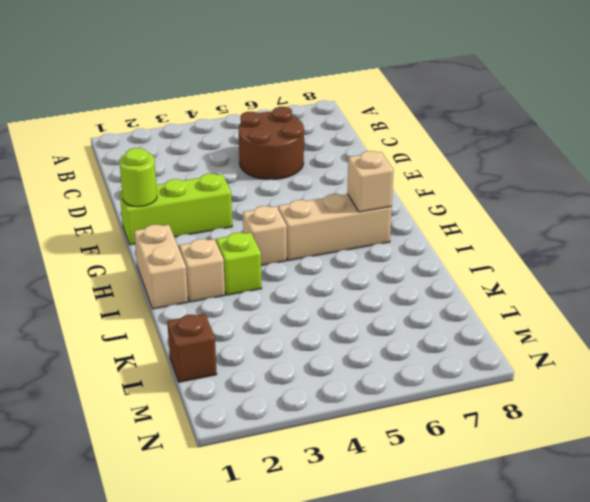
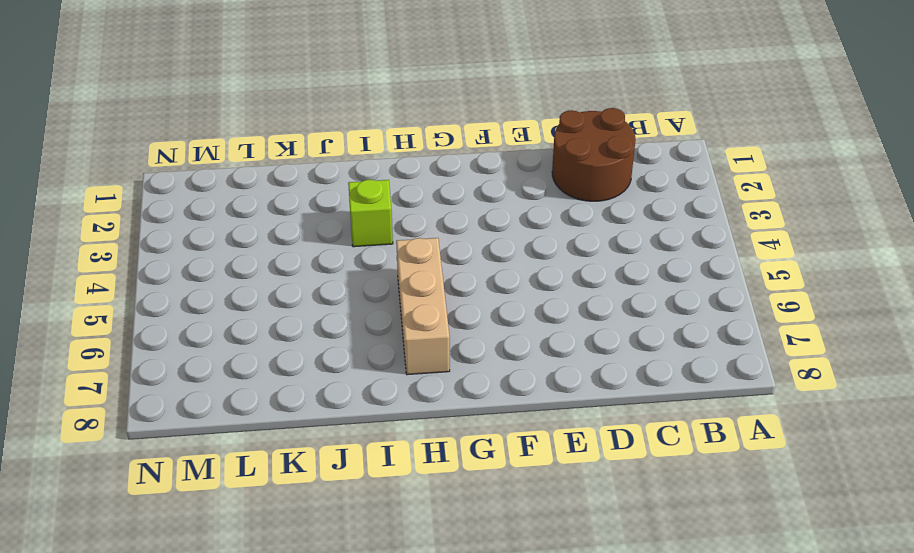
brown 2x2 round brick [552,108,636,201] -> brown 2x2 round brick moved to [238,107,304,180]
none -> lime 1x3 brick [120,174,232,245]
none -> tan 1x2 brick [134,225,188,309]

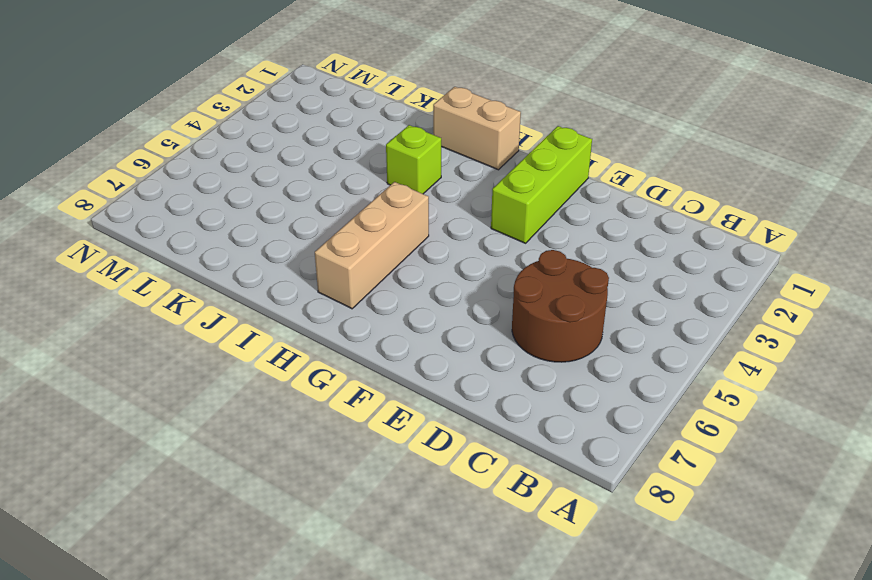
none -> tan 1x1 brick [243,206,287,266]
none -> tan 1x1 brick [179,239,225,302]

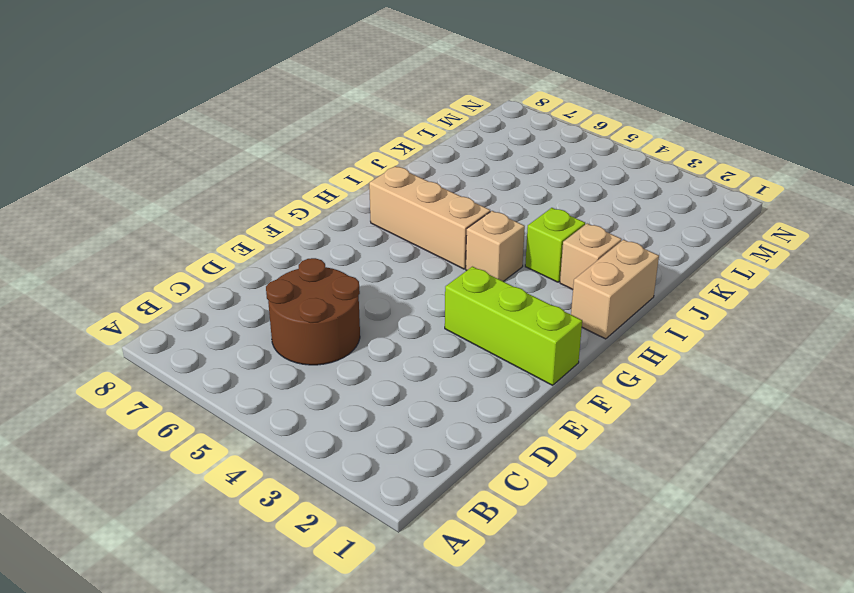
none -> brown 1x1 brick [167,314,217,382]
none -> lime 1x1 round brick [119,148,157,207]

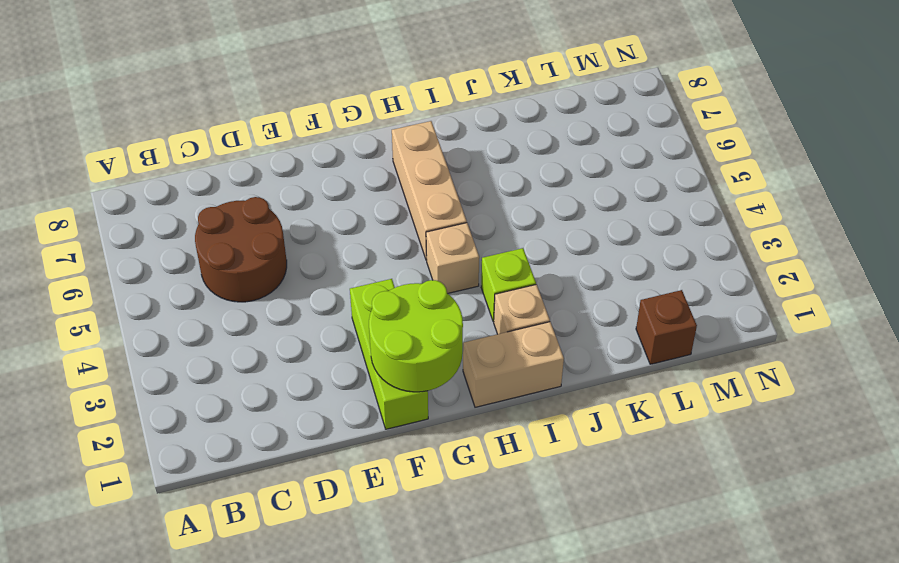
lime 2x2 round brick [369,280,463,392] -> lime 1x1 round brick [119,148,157,207]
none -> tan 1x1 brick [347,151,394,212]

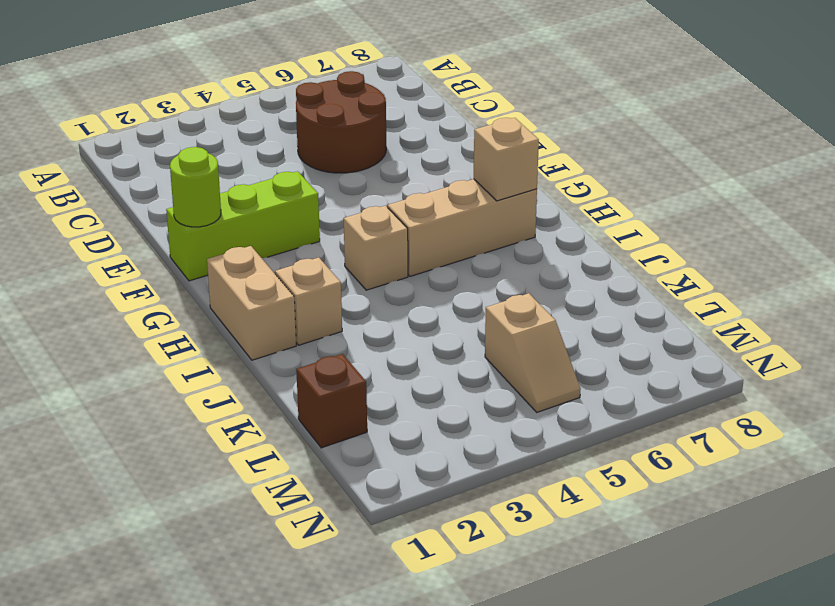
tan 1x2 slope [485,293,581,412] -> none
none -> lime 1x1 brick [216,233,262,295]

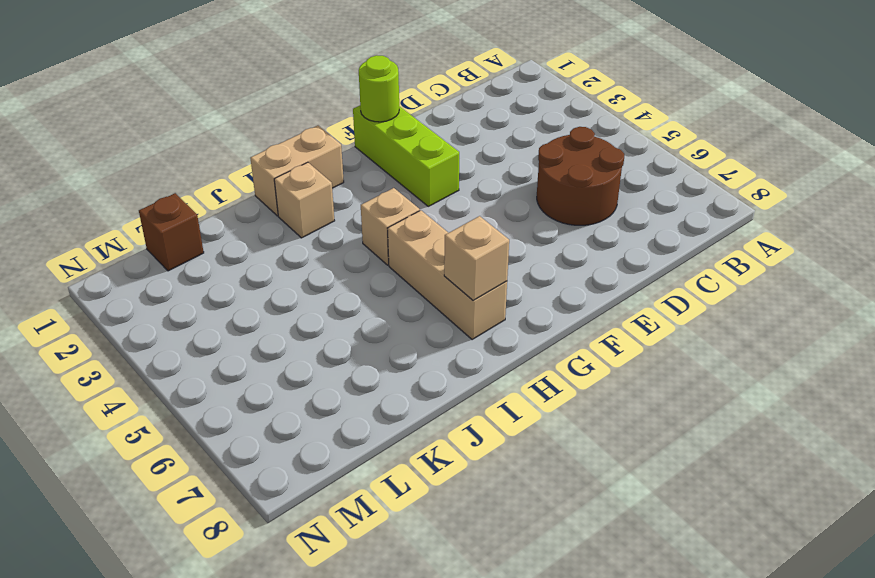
none -> lime 1x1 brick [216,233,262,295]

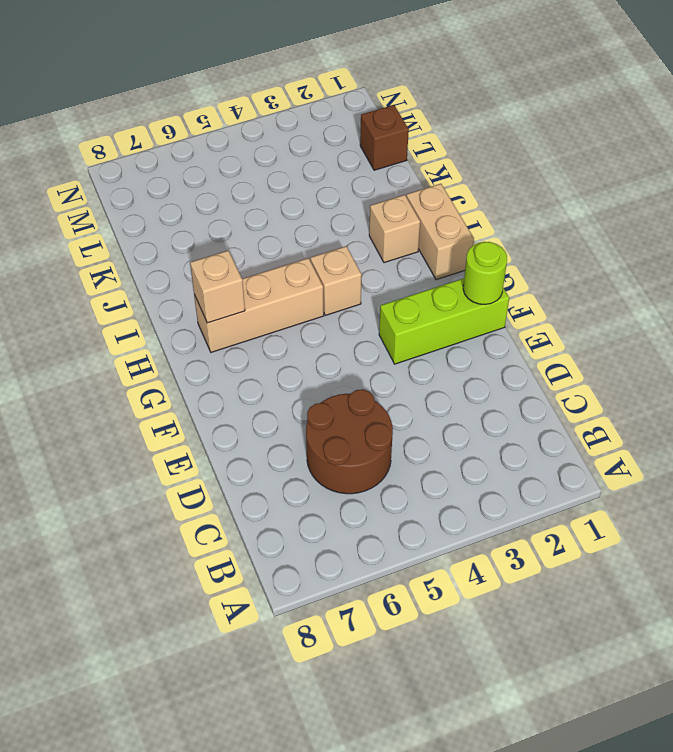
none -> lime 1x1 brick [216,233,262,295]

